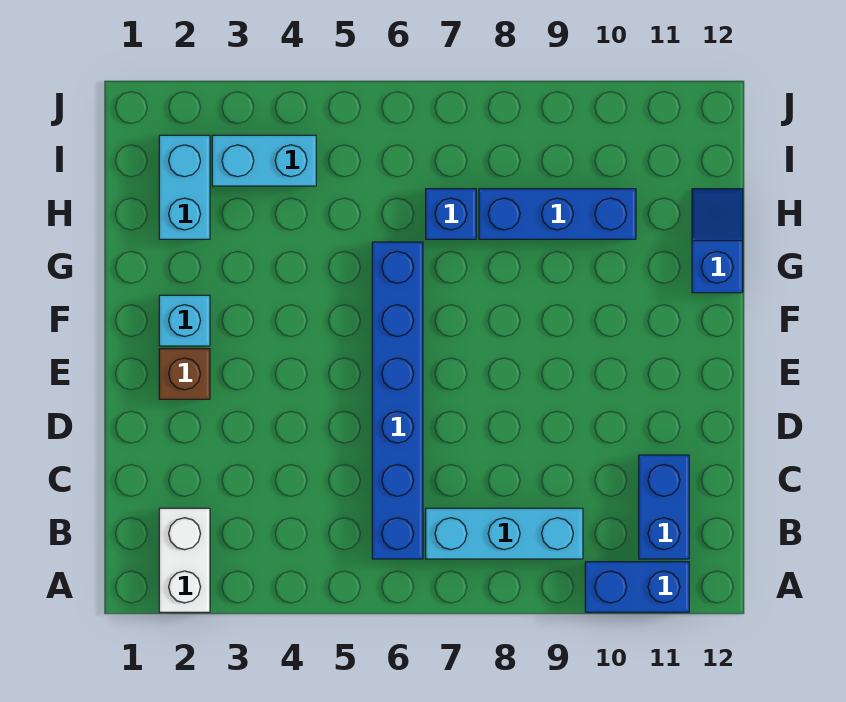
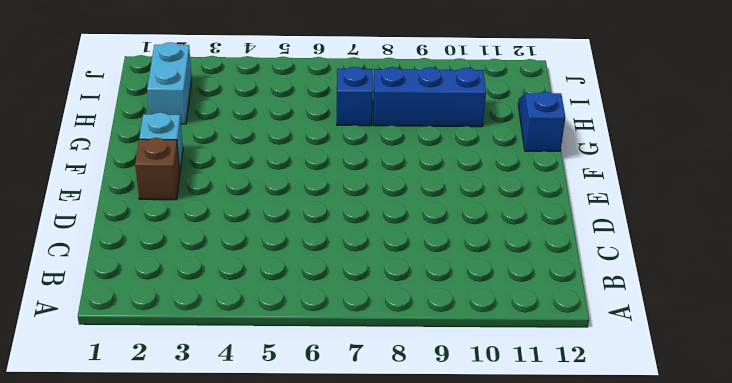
none -> white 1x2 brick [159,508,210,612]
none -> blue 1x2 brick [585,562,689,612]
none -> blue 1x6 brick [372,242,423,559]

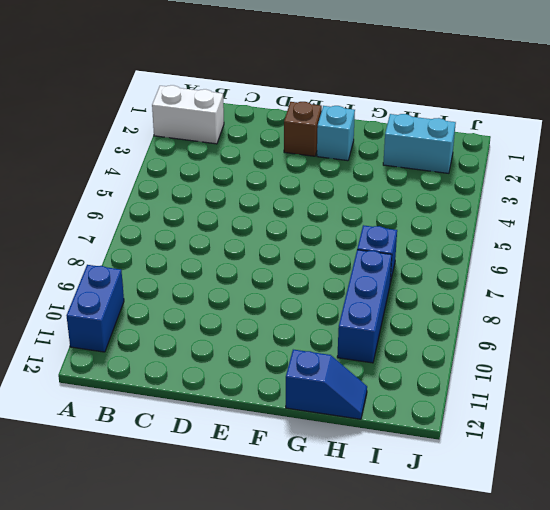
none -> blue 1x6 brick [372,242,423,559]
none -> cyan 1x3 brick [426,508,583,559]
none -> blue 1x2 brick [639,455,689,559]

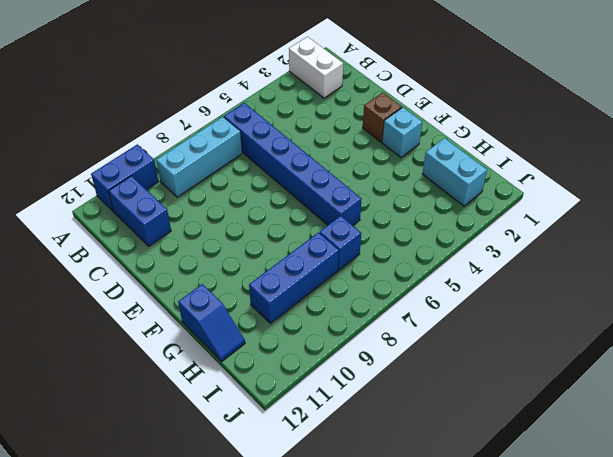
none -> cyan 1x2 brick [212,135,316,186]

